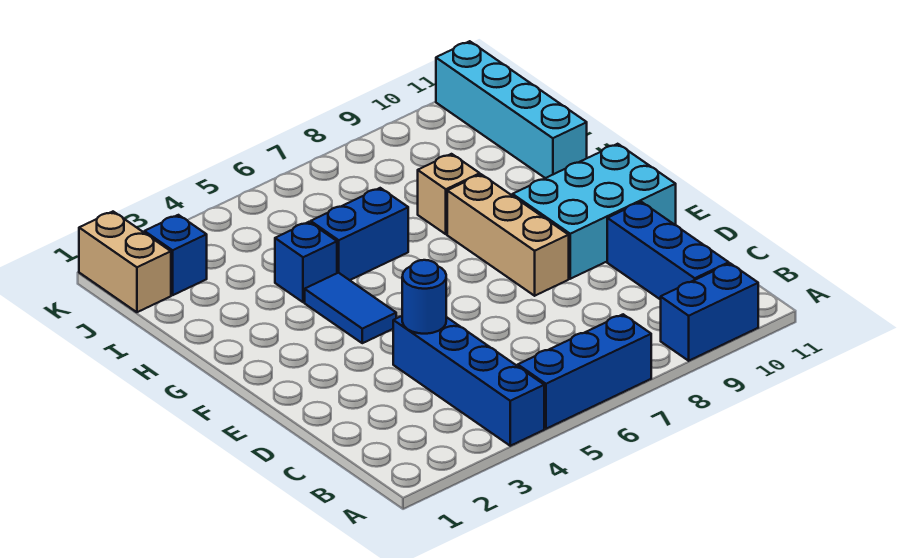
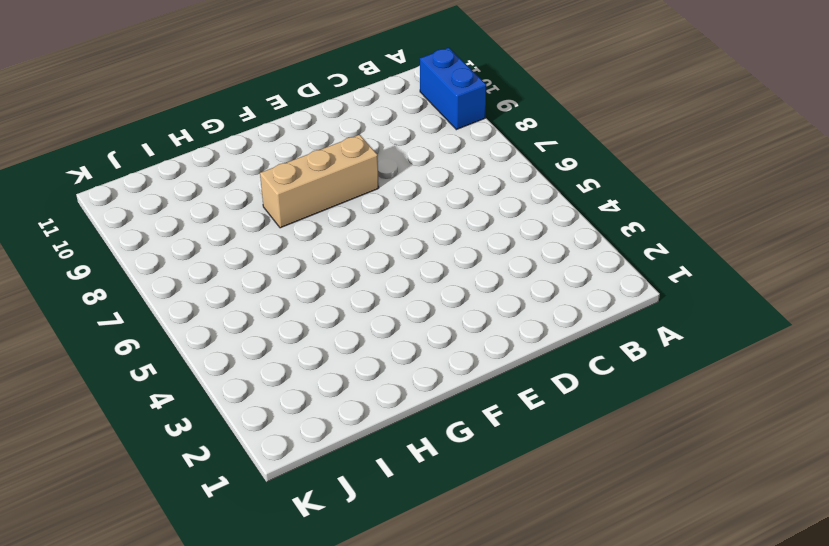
none -> blue 1x4 brick [393,316,544,446]
none -> blue 1x3 brick [518,314,651,429]
none -> blue 1x3 brick [607,202,729,300]

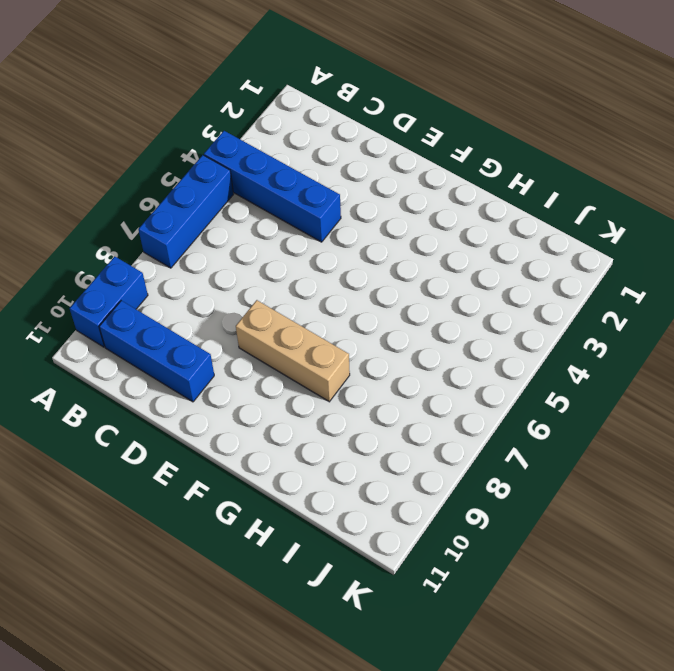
none -> cyan 2x3 brick [513,144,676,279]
none -> blue 1x2 tile [305,273,396,343]
none -> blue 1x1 brick [275,222,337,302]

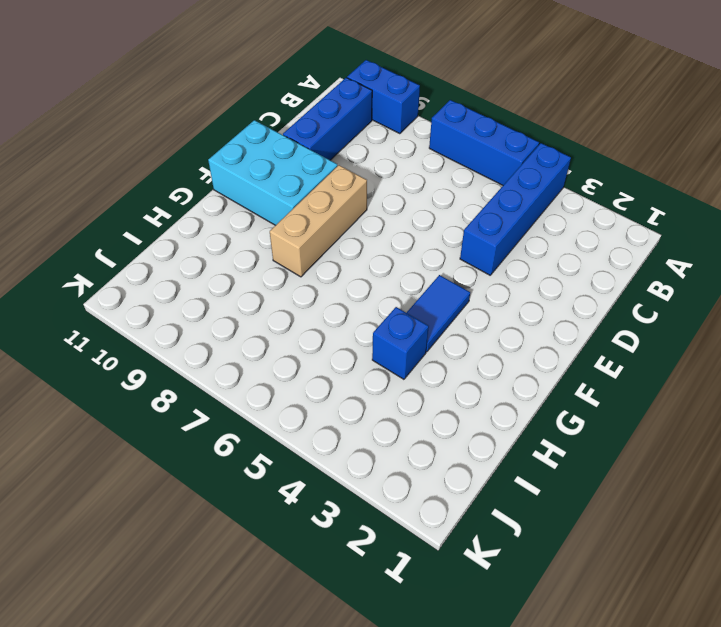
none -> blue 1x2 brick [311,188,408,280]
none -> tan 1x1 brick [418,154,480,234]
none -> cyan 1x4 brick [436,41,587,178]

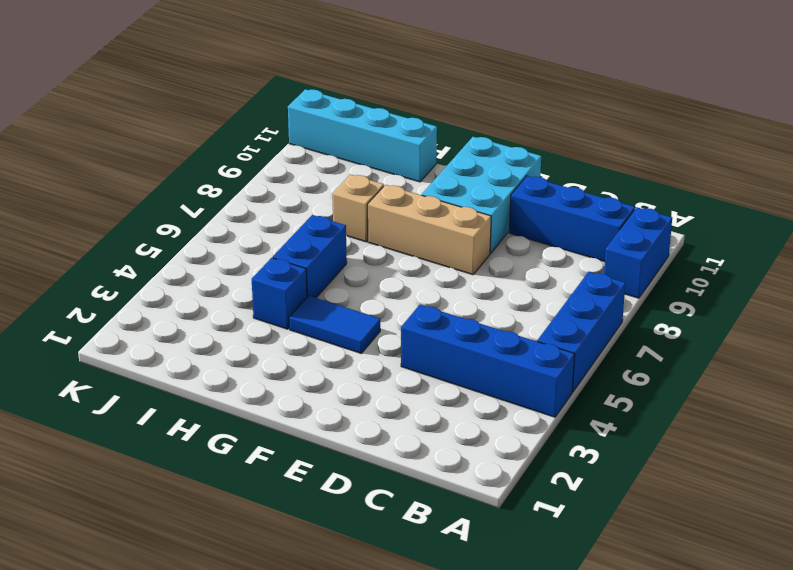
none -> tan 1x2 brick [79,212,171,312]
none -> blue 1x1 brick [144,215,207,295]
none -> blue 1x1 round brick [402,260,446,334]

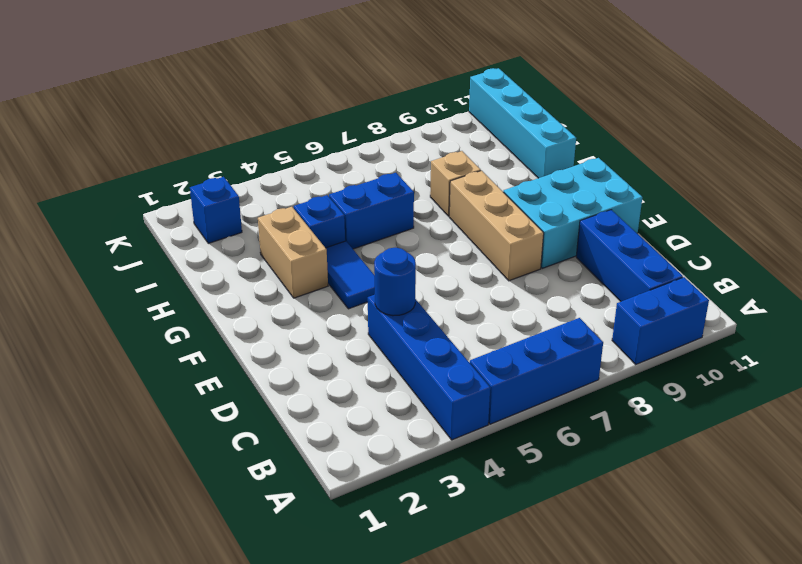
tan 1x2 brick [258,207,328,298] -> tan 1x2 brick moved to [79,212,171,312]

